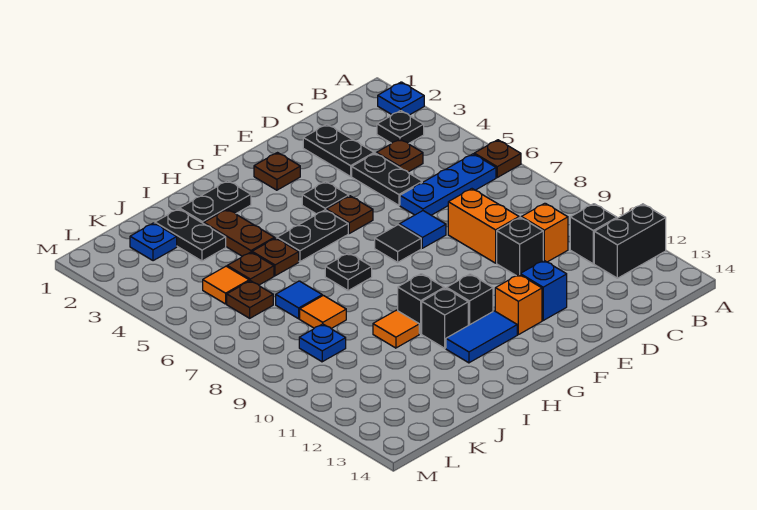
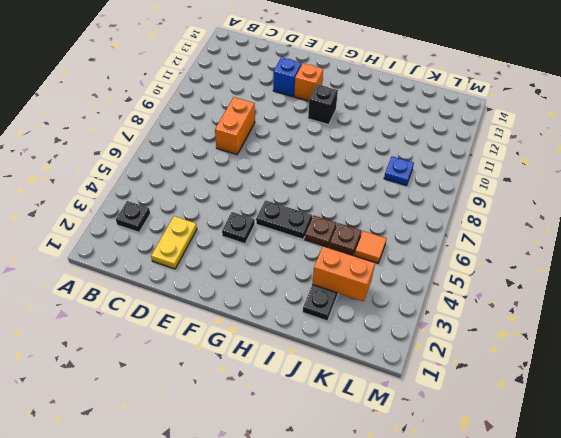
yellow 1x2 plate [151,216,197,269] -> black 1x2 plate [303,124,374,176]
orange 1x2 brick [312,246,375,301] -> none
none -> blue 1x1 plate [378,82,424,115]
none -> brown 1x1 plate [474,140,521,177]
none -> black 1x2 brick [594,204,666,278]
none -> blue 1x3 plate [400,154,496,215]

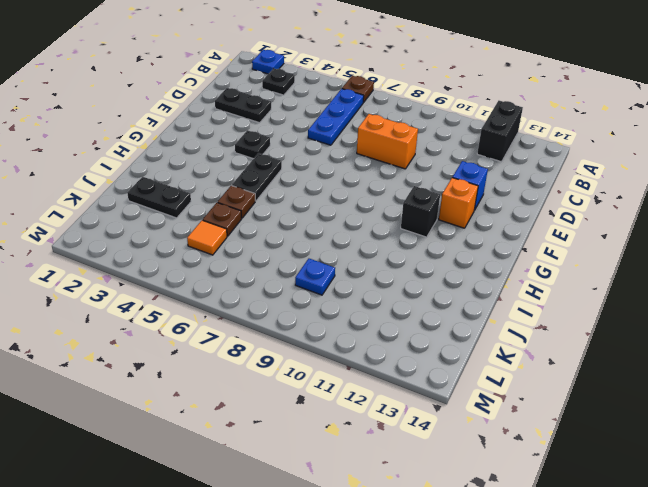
none -> black 1x1 brick [570,204,617,264]
none -> brown 1x1 plate [376,139,423,172]
none -> orange 1x1 brick [521,203,568,262]
none -> black 1x2 plate [352,153,422,205]

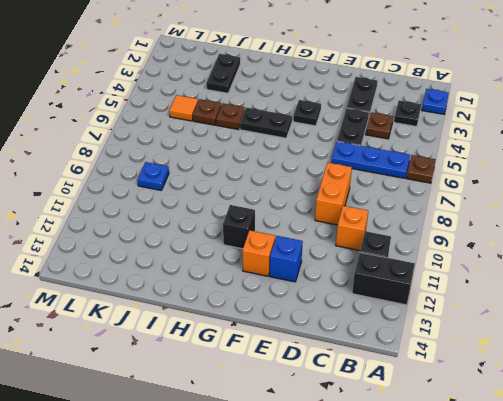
none -> black 1x1 brick [497,217,543,276]
none -> blue 1x1 tile [399,211,446,248]
none -> brown 1x1 plate [254,153,300,190]
none -> brown 1x1 plate [326,196,373,233]

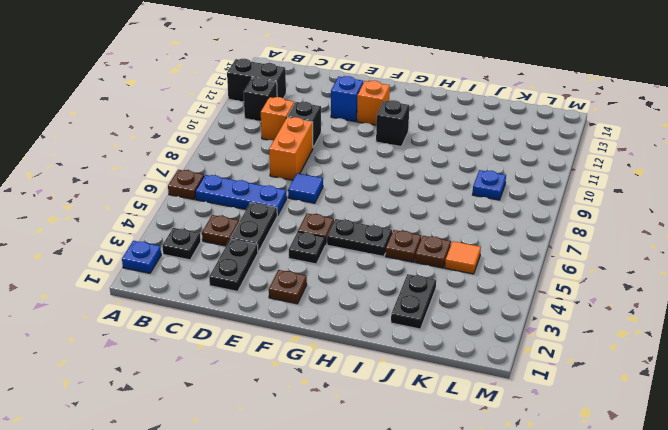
none -> black 1x1 tile [375,225,421,262]
none -> blue 1x2 tile [446,311,517,363]
none -> black 1x2 plate [180,181,251,224]
none -> black 1x1 plate [325,253,372,291]

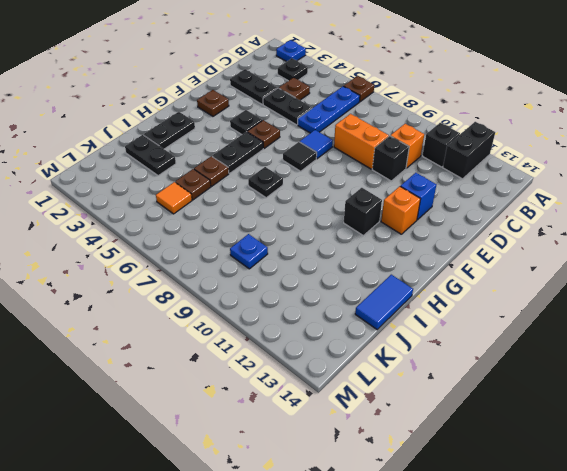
blue 1x2 tile [355,275,413,330] -> blue 1x2 tile moved to [446,311,517,363]
none -> black 1x1 brick [398,274,444,334]
none -> black 1x1 brick [422,288,468,348]
none -> brown 1x2 plate [204,209,275,256]
none -> orange 1x1 tile [373,310,419,348]

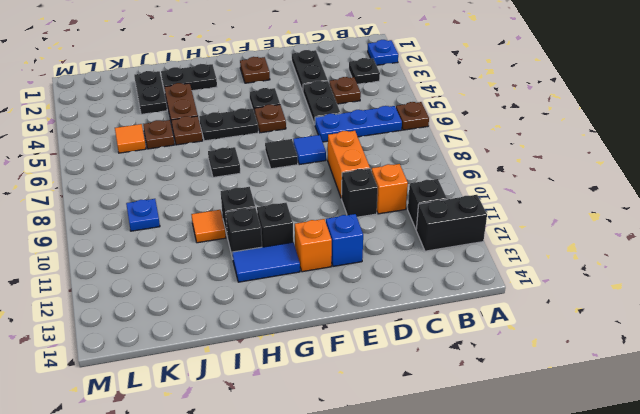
none -> blue 1x1 tile [276,281,322,319]
none -> orange 1x1 tile [300,295,346,328]
none -> blue 1x1 plate [130,223,177,261]
none -> brown 1x1 plate [227,281,273,318]

